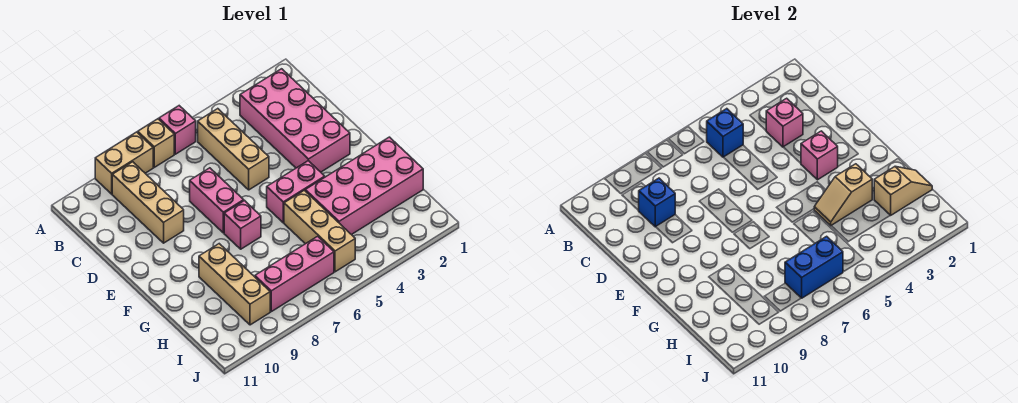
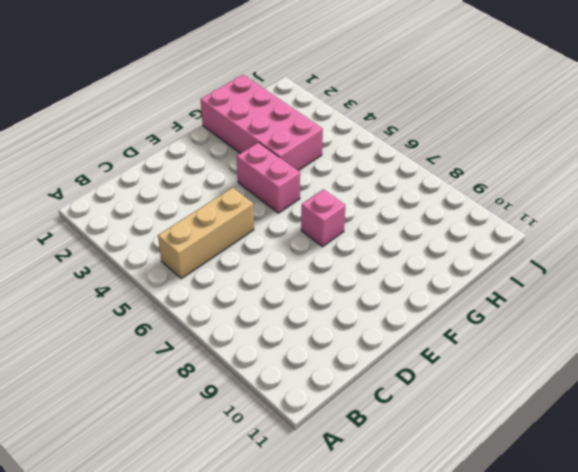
none -> pink 1x1 brick [159,106,196,154]
none -> tan 1x1 brick [138,119,174,167]
none -> tan 1x2 brick [95,132,153,194]

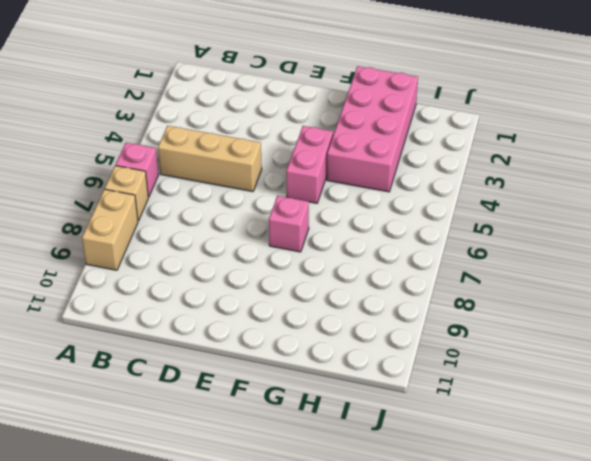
none -> pink 2x4 brick [240,69,350,172]
none -> tan 1x3 brick [112,162,184,243]
none -> pink 1x2 brick [190,168,244,233]

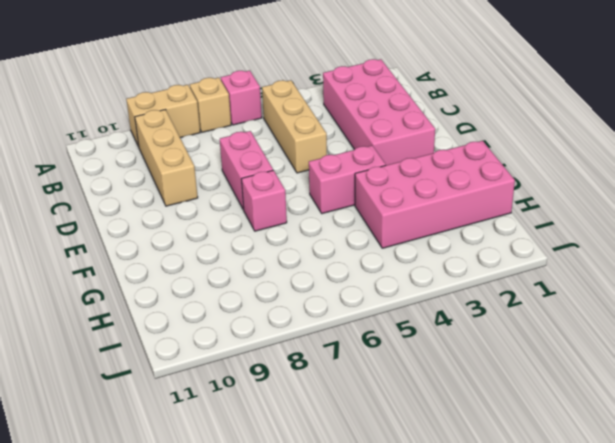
none -> tan 1x3 brick [284,190,355,272]
none -> tan 1x3 brick [199,244,270,325]
none -> pink 1x3 brick [255,236,334,312]

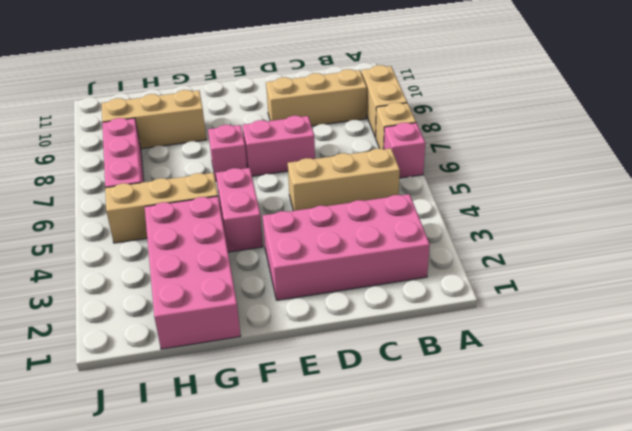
none -> blue 1x1 brick [707,109,743,157]
none -> pink 1x1 brick [766,98,803,147]
none -> blue 1x1 brick [639,178,675,227]

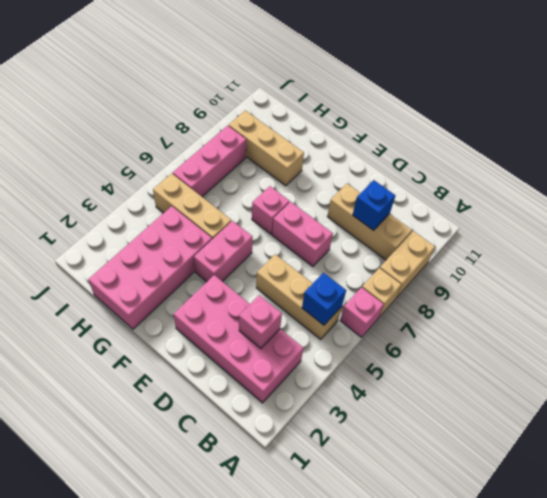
none -> pink 1x1 brick [801,131,838,180]
none -> tan 1x2 slope [814,164,872,226]
none -> tan 1x2 slope [874,166,932,215]

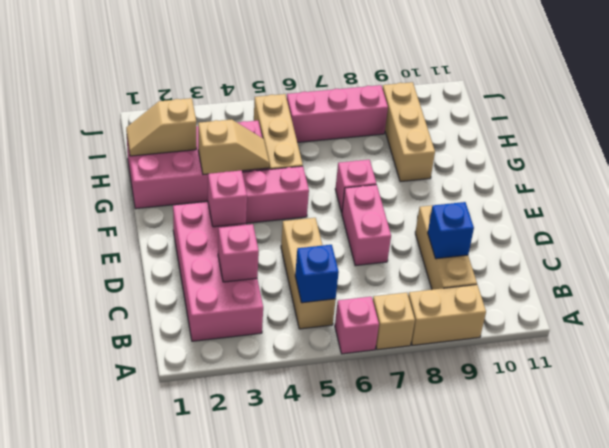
none -> blue 1x2 brick [785,236,843,298]

